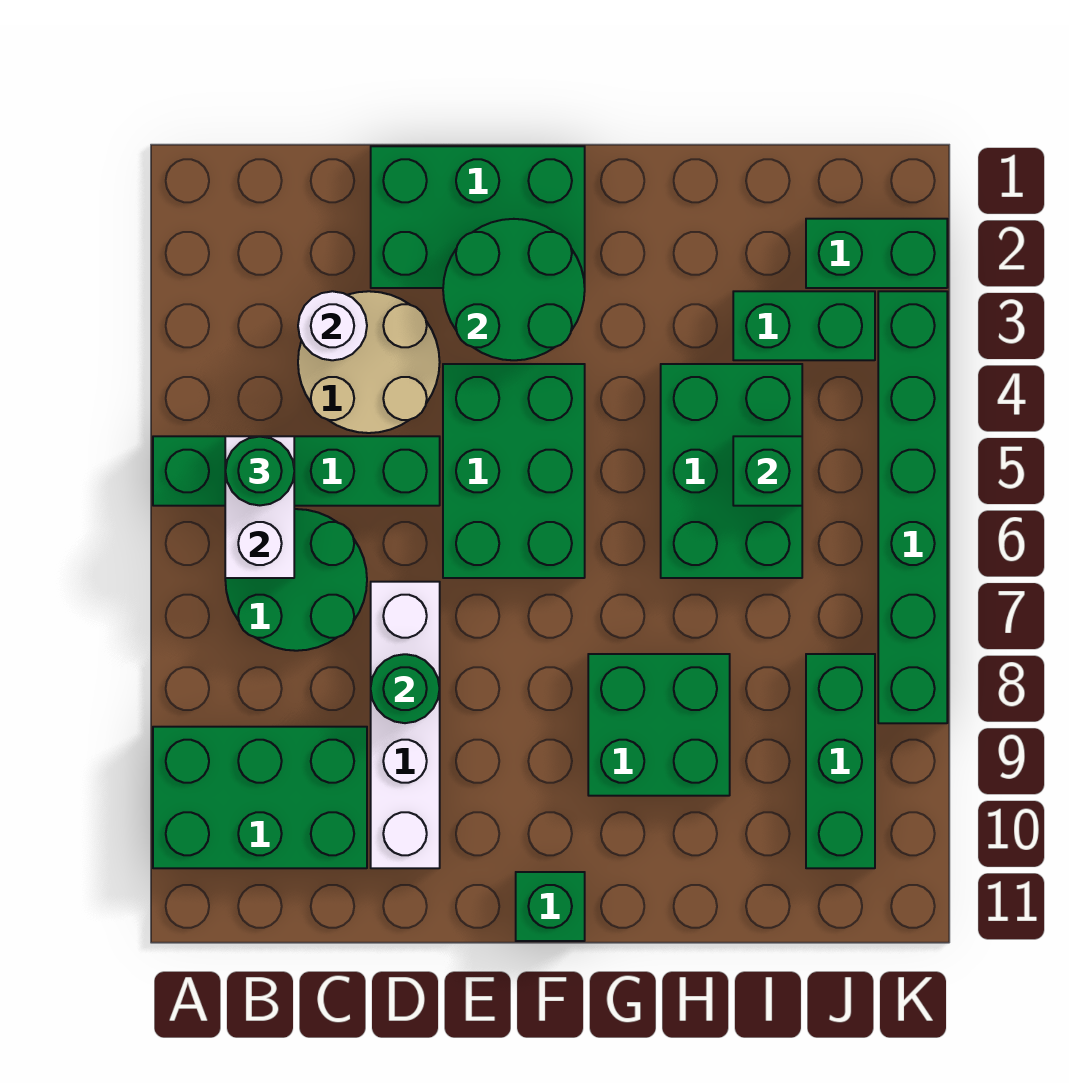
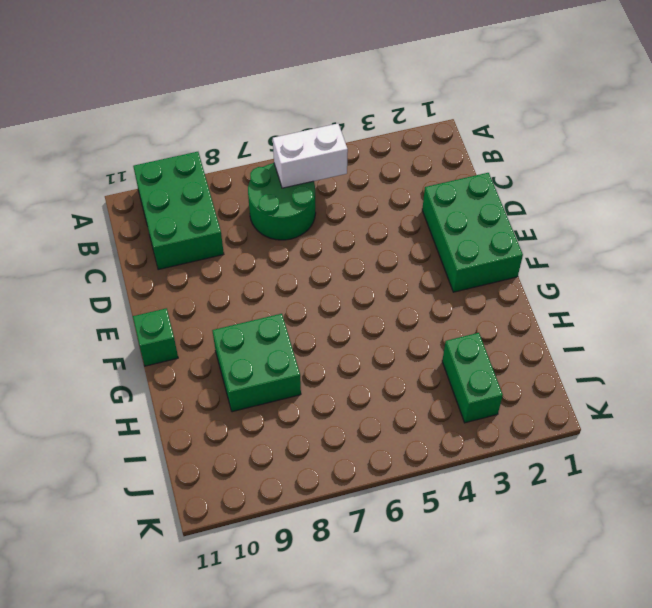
none -> green 1x4 brick [153,436,440,506]
none -> tan 2x2 round brick [298,291,440,433]
none -> white 1x4 brick [371,582,440,868]

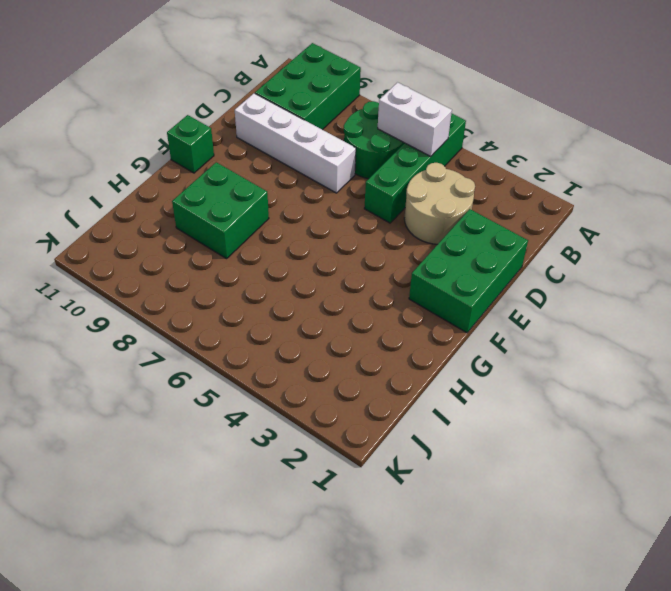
none -> green 2x3 brick [443,364,585,578]
none -> green 2x3 brick [661,364,802,578]
none -> green 1x2 brick [733,291,875,360]

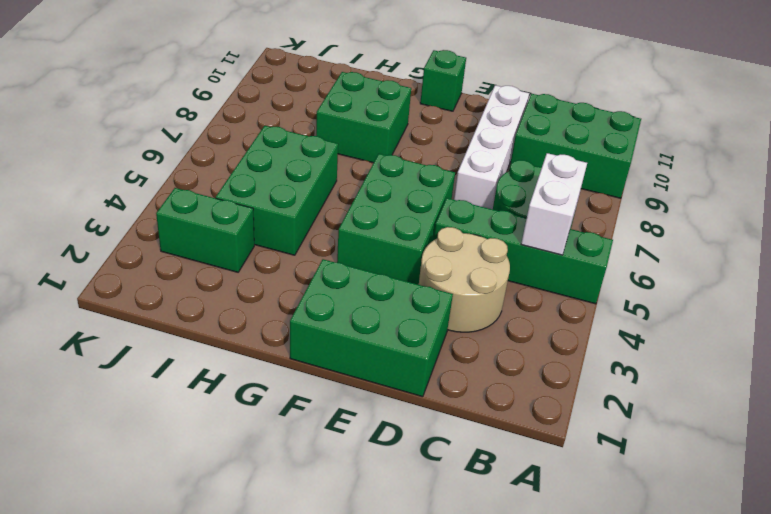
none -> green 1x2 brick [806,219,947,288]
none -> green 1x3 brick [806,654,875,868]
none -> green 1x6 brick [878,291,947,723]

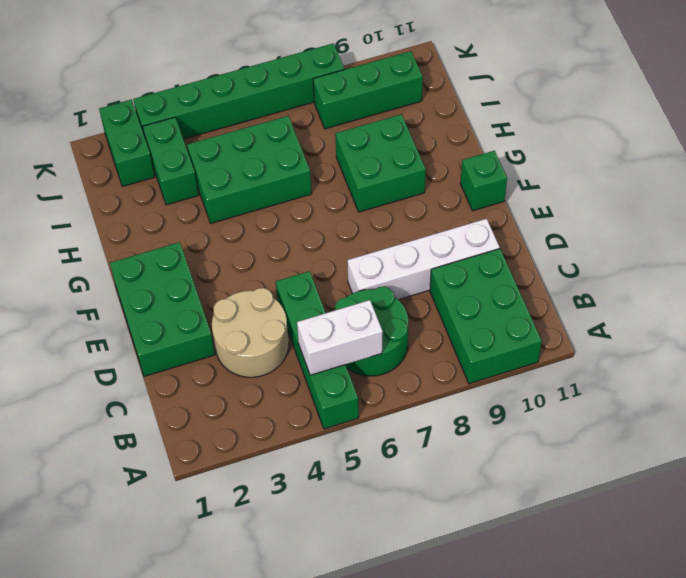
none -> green 2x3 brick [443,364,585,578]
none -> white 1x1 round brick [298,291,367,360]
none -> green 1x1 round brick [371,654,440,723]

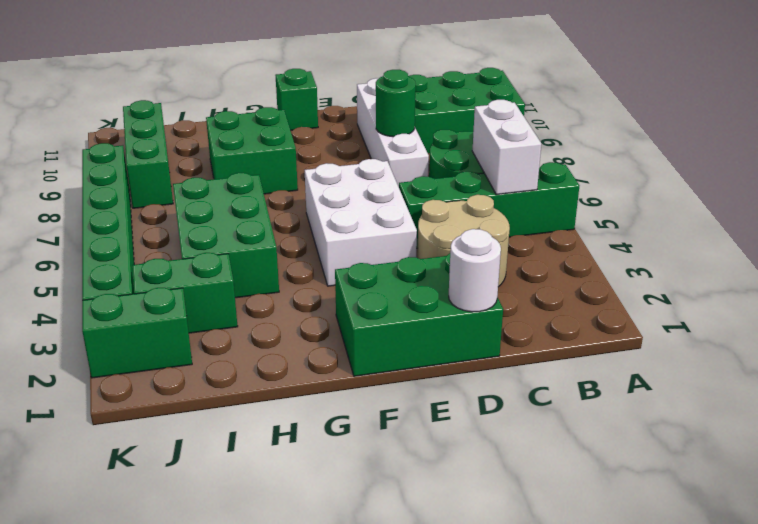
white 1x1 round brick [449,229,501,312] -> white 1x1 round brick moved to [298,291,367,360]
white 2x3 brick [305,159,417,286] -> green 2x3 brick [443,364,585,578]
none -> green 2x2 round brick [443,219,585,360]
none -> green 1x1 brick [733,436,802,506]
none -> green 1x1 round brick [225,437,294,505]

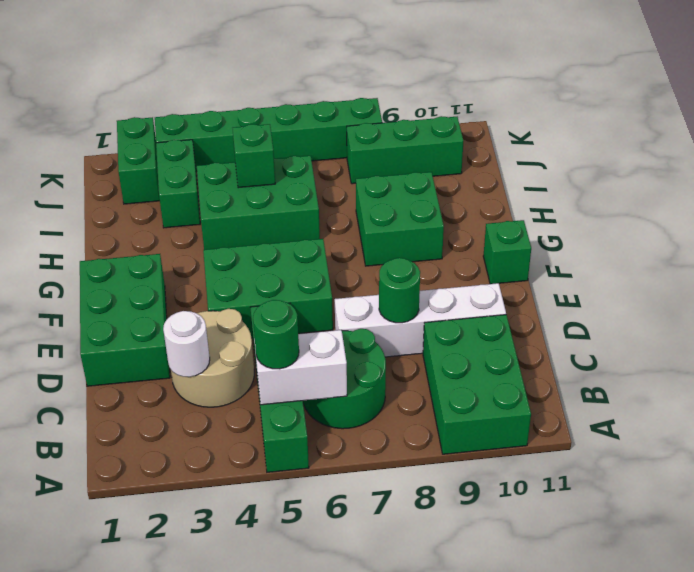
none -> green 2x2 round brick [443,219,585,360]

